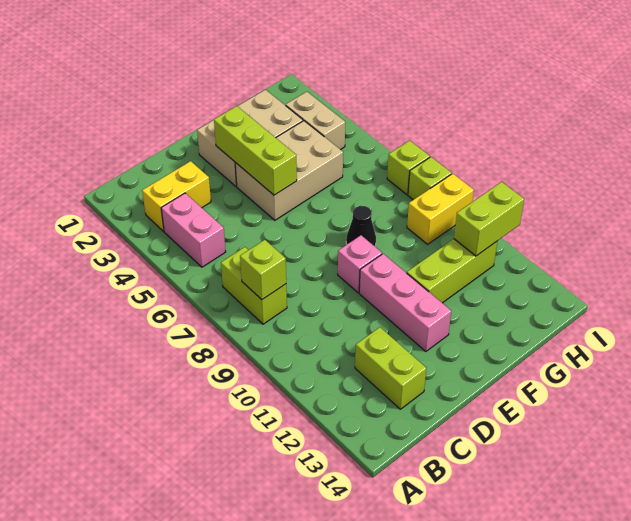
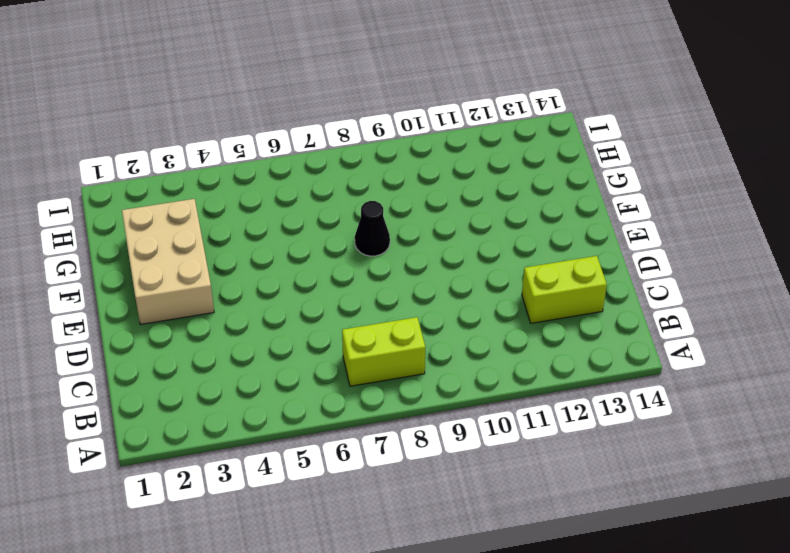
none -> yellow 1x2 brick [142,161,211,231]
none -> pink 1x2 brick [161,193,226,267]
none -> tan 2x3 brick [235,121,343,220]

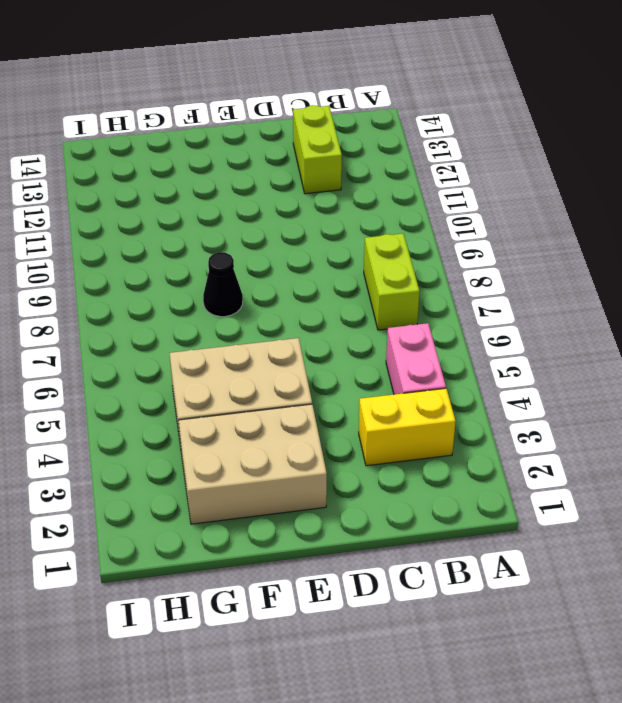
none -> pink 1x1 brick [338,235,382,293]
none -> pink 1x3 brick [359,254,451,351]
none -> lime 1x3 brick [407,239,497,303]

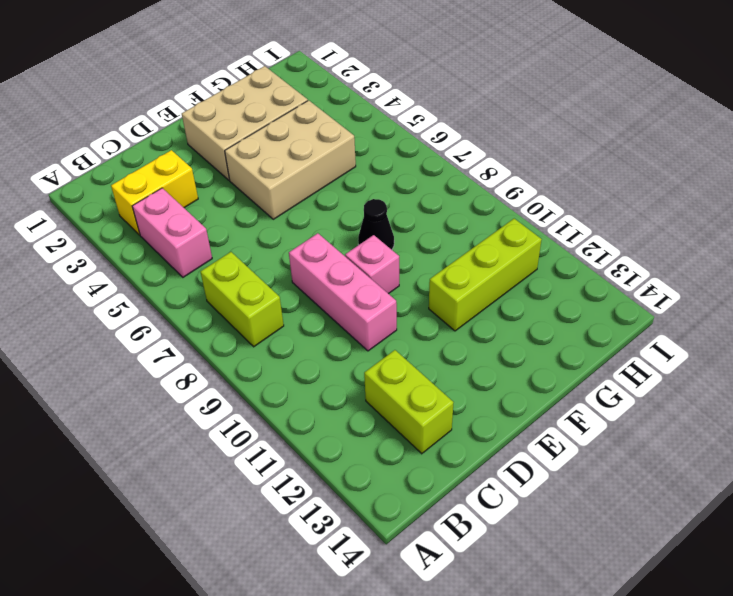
pink 1x3 brick [289,233,397,351] -> pink 1x3 brick moved to [359,254,451,351]
none -> tan 1x2 brick [286,92,345,150]
none -> yellow 1x2 brick [407,174,474,244]
none -> lime 1x1 brick [387,140,430,195]

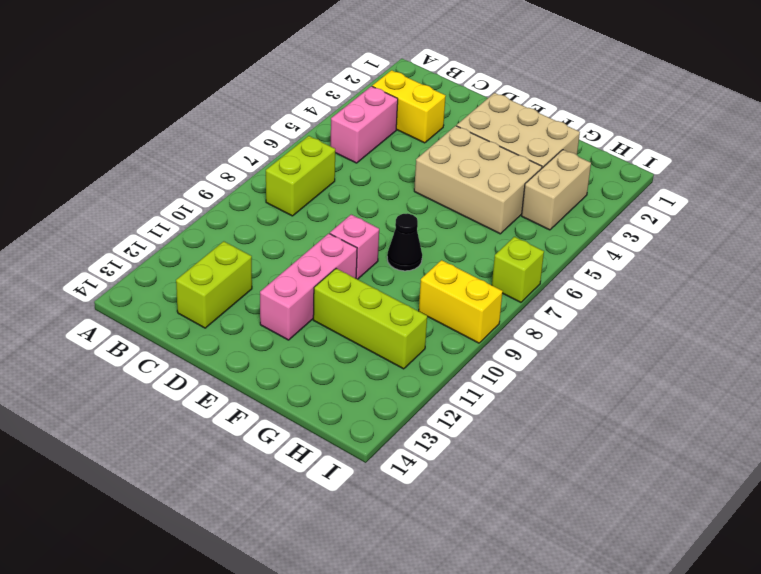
none -> lime 1x1 brick [408,157,452,200]
none -> lime 1x1 brick [240,240,286,300]
none -> lime 1x3 brick [214,106,297,195]

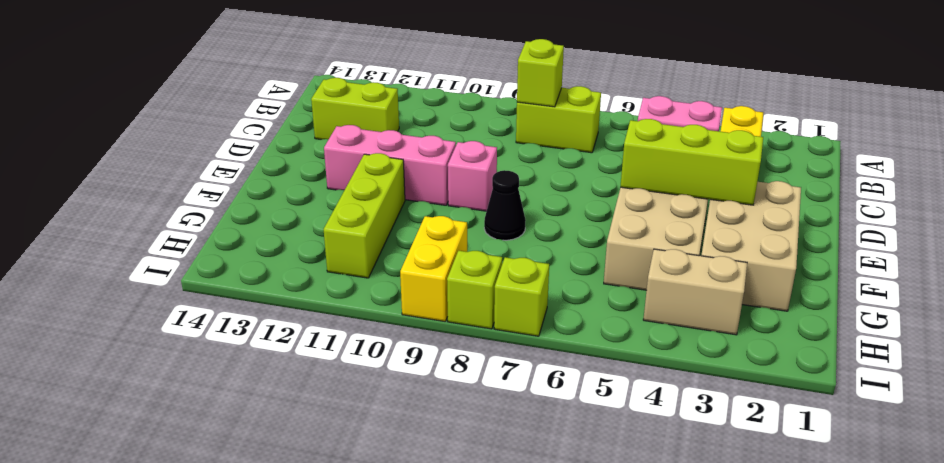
none -> lime 1x2 brick [454,182,524,256]

